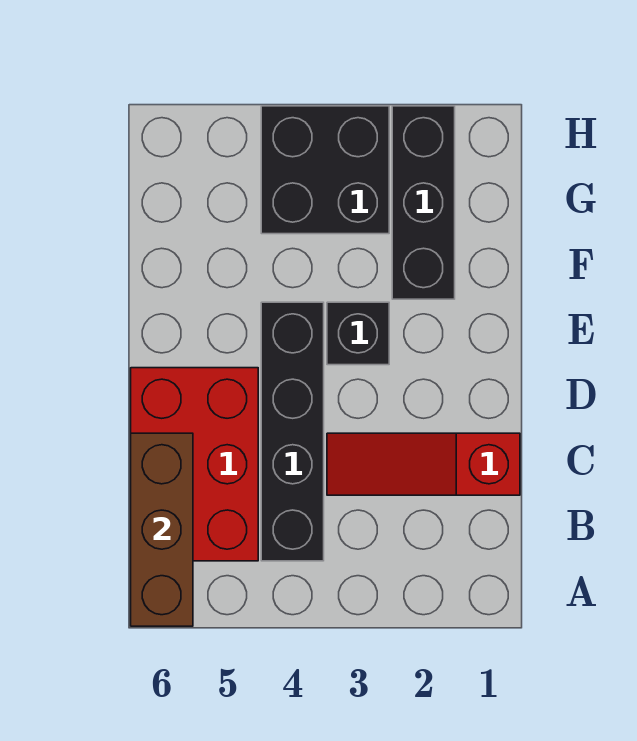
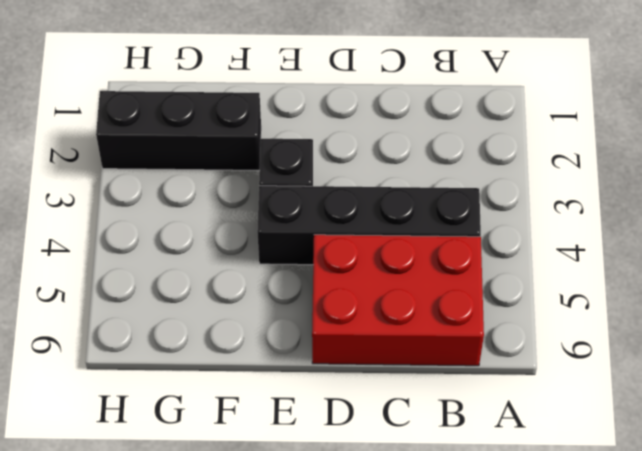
none -> red 1x3 slope [327,433,520,495]
none -> black 2x2 brick [261,106,389,234]

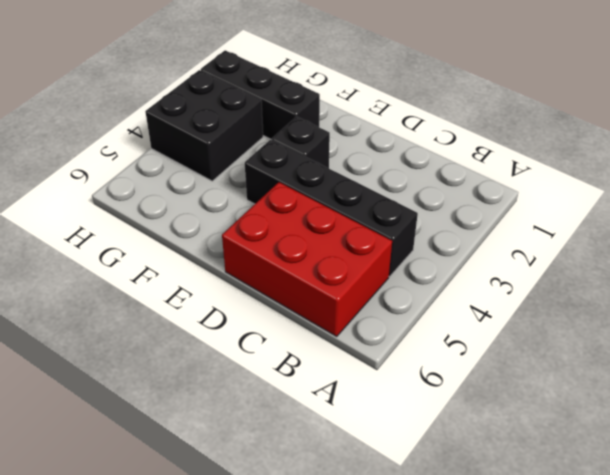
none -> red 1x3 slope [327,433,520,495]
none -> brown 1x3 brick [131,433,193,626]

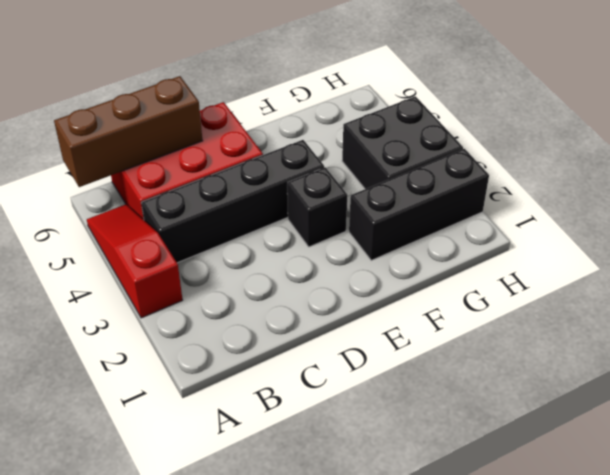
red 1x3 slope [87,204,183,318] -> red 1x3 slope moved to [327,433,520,495]

